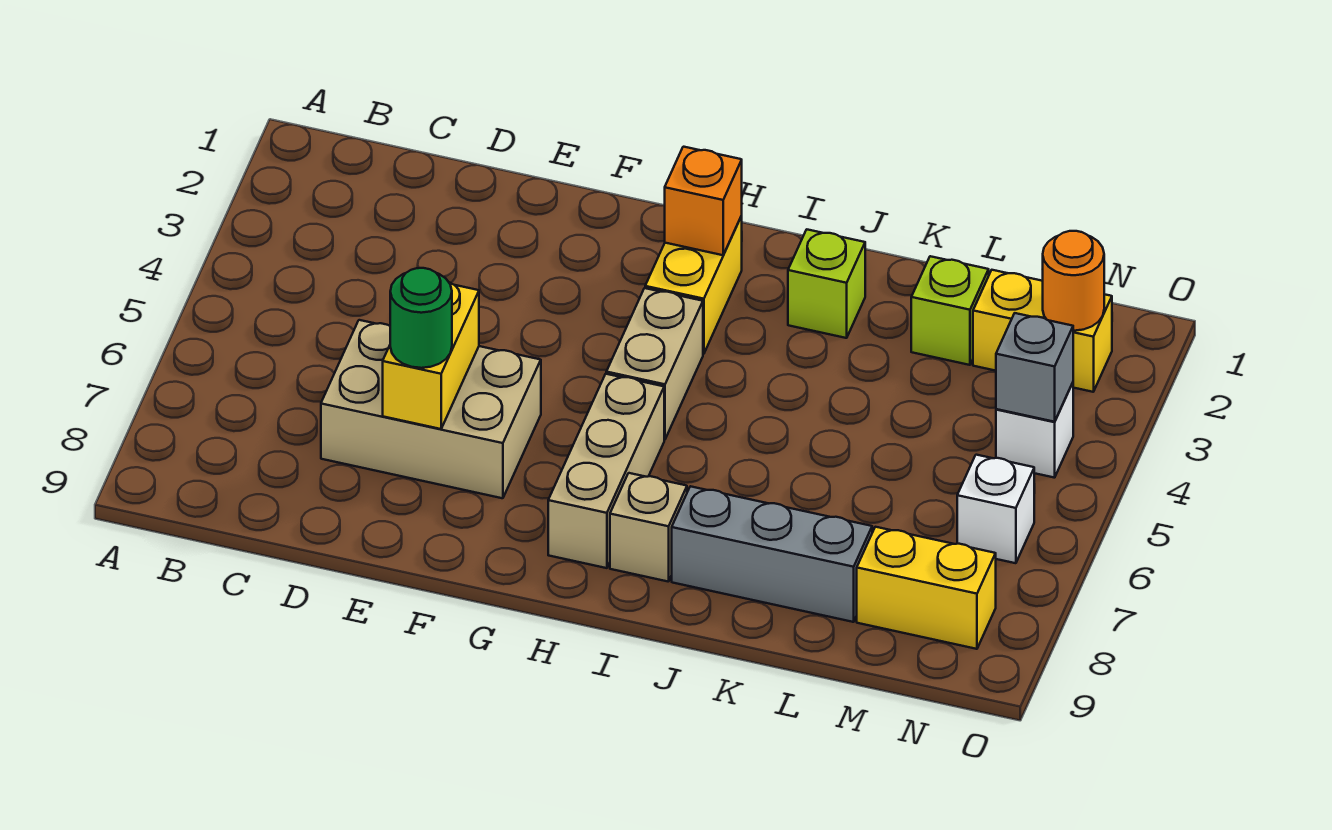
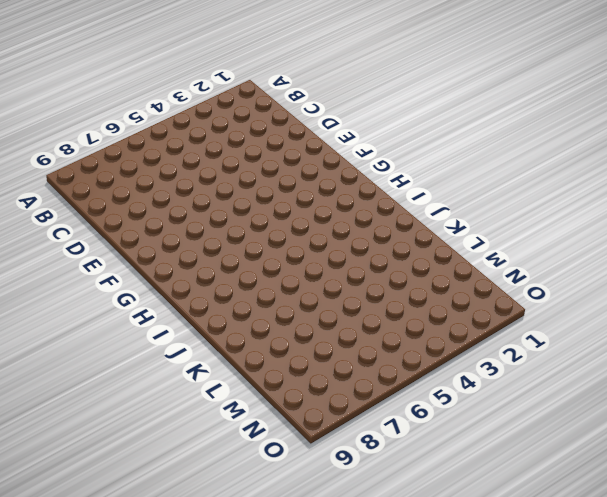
none -> tan 2x3 brick [321,320,541,498]
none -> yellow 1x2 brick [645,216,742,354]
none -> tan 1x2 brick [606,288,703,440]

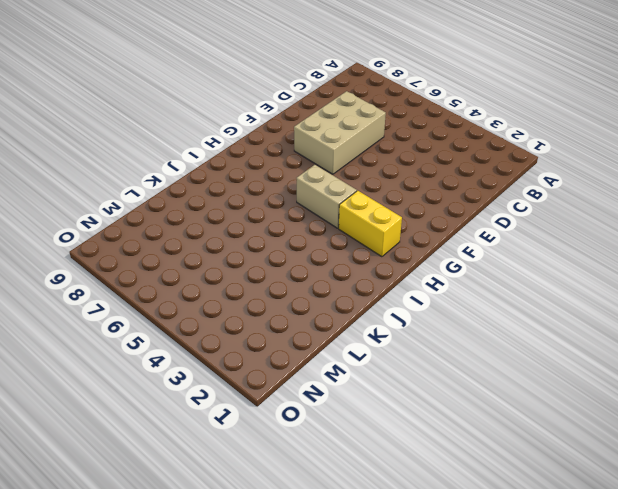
none -> tan 1x3 brick [548,374,664,568]
none -> tan 1x1 brick [610,473,687,582]
none -> lime 1x1 brick [788,230,865,338]

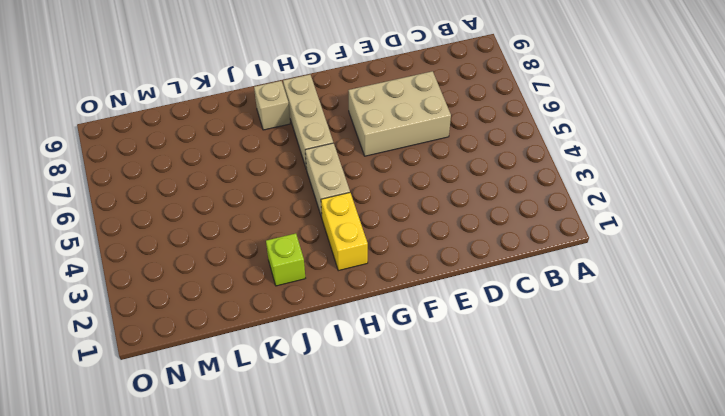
none -> grey 1x3 brick [672,486,872,622]
none -> lime 1x1 brick [911,256,989,365]
none -> yellow 1x2 brick [973,270,1112,392]

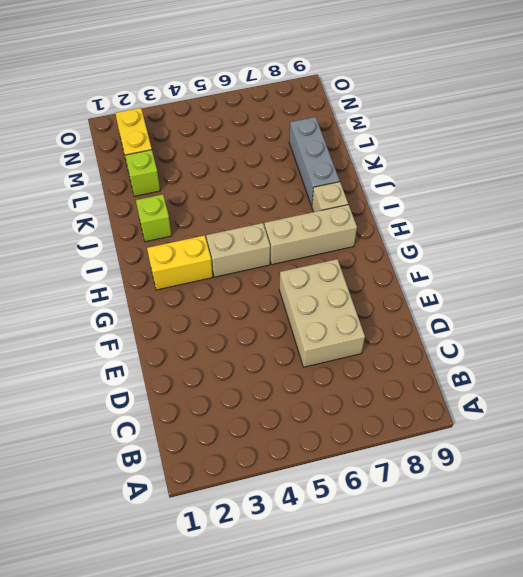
none -> yellow 1x2 brick [857,527,996,649]
none -> white 1x1 brick [996,383,1073,478]
none -> white 1x1 brick [957,455,1034,563]

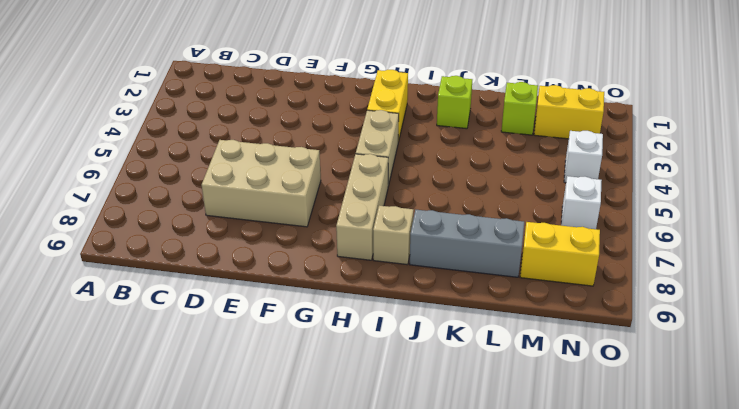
none -> yellow 1x2 brick [383,282,479,429]
none -> orange 1x1 brick [664,147,742,255]
none -> orange 1x1 round brick [1043,231,1104,331]

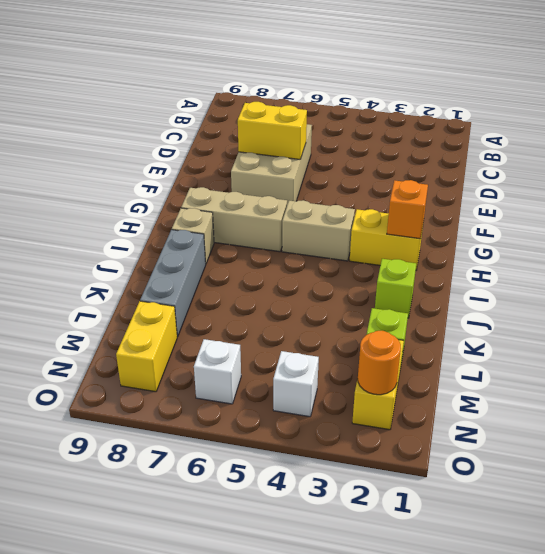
none -> grey 1x1 brick [996,313,1073,422]
none -> green 1x1 round brick [390,268,452,368]

